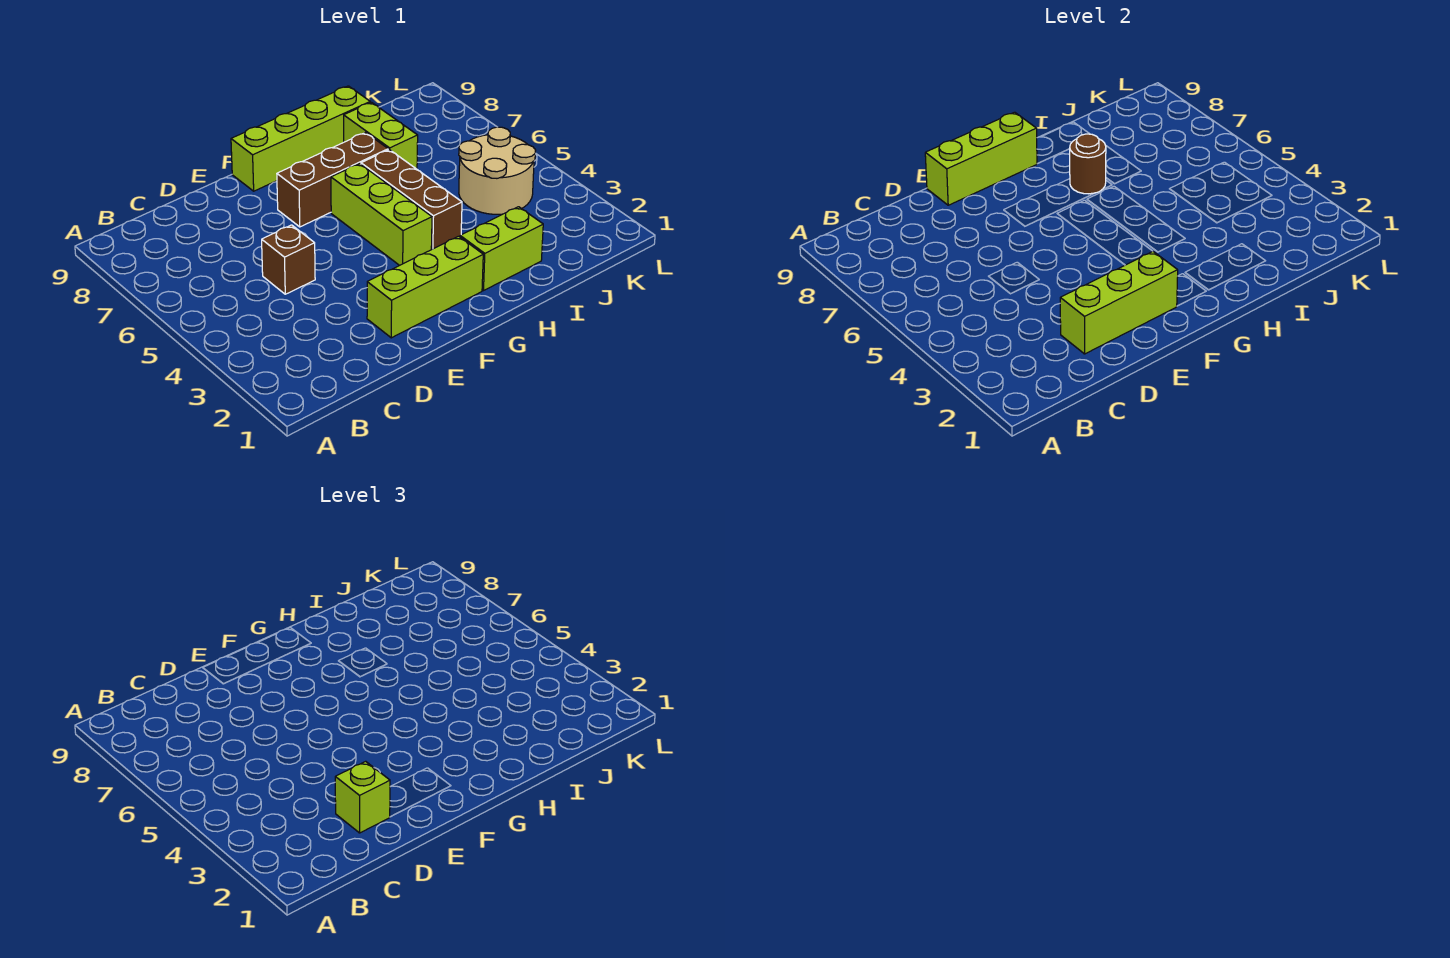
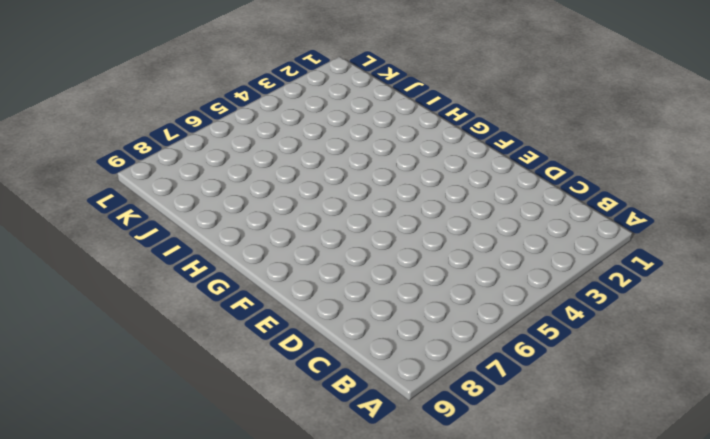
none -> brown 1x1 brick [262,225,315,294]
none -> lime 1x3 brick [367,236,483,338]
none -> brown 1x3 brick [277,133,388,227]

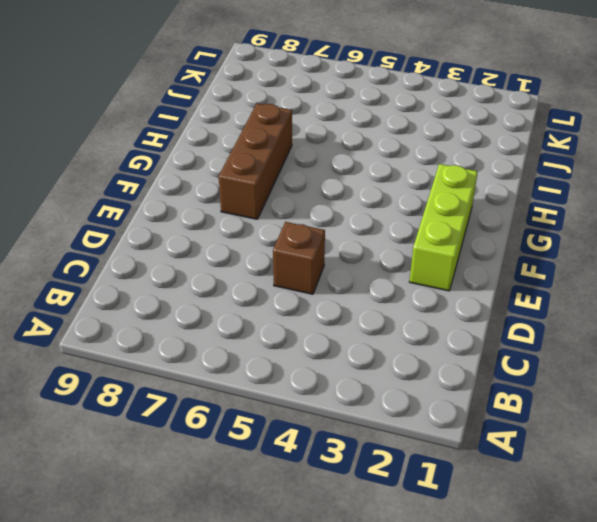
none -> lime 1x4 brick [231,86,370,191]
none -> lime 1x3 brick [331,164,432,265]
none -> lime 1x2 brick [460,207,543,290]

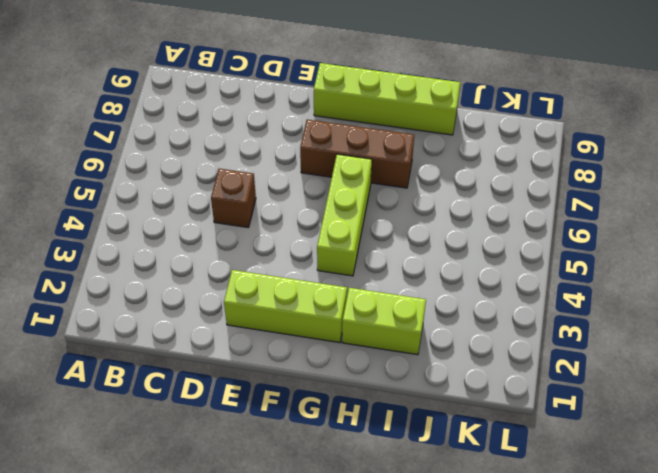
none -> brown 1x3 brick [361,150,462,250]
none -> lime 1x2 brick [344,102,418,169]
none -> tan 2x2 round brick [459,127,536,214]

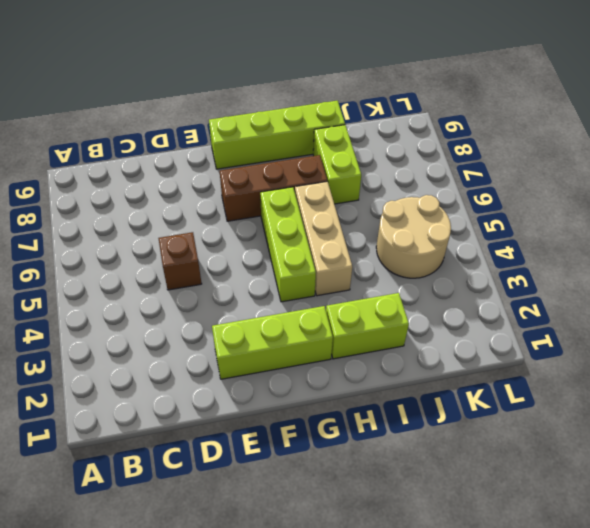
tan 1x3 brick [295,181,352,296] -> brown 1x3 brick [361,150,462,250]
none -> lime 1x3 brick [1060,252,1178,354]
none -> lime 1x3 brick [925,112,1037,205]
none -> brown 1x1 round brick [1070,134,1106,194]

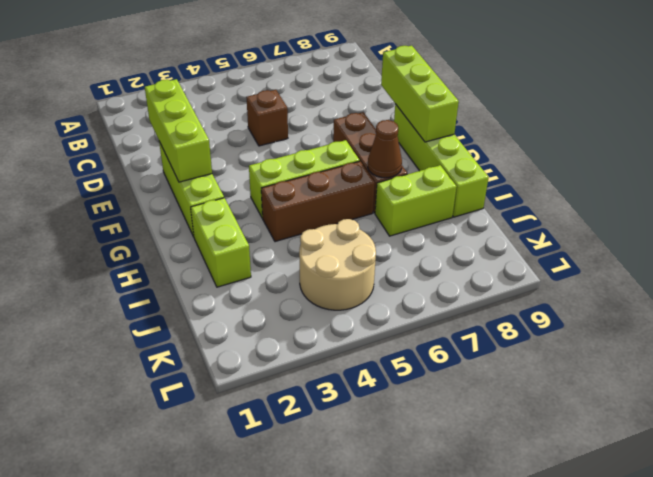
brown 1x1 cone [368,120,402,178] -> brown 1x1 round brick [1070,134,1106,194]
none -> lime 1x1 brick [335,761,390,833]

